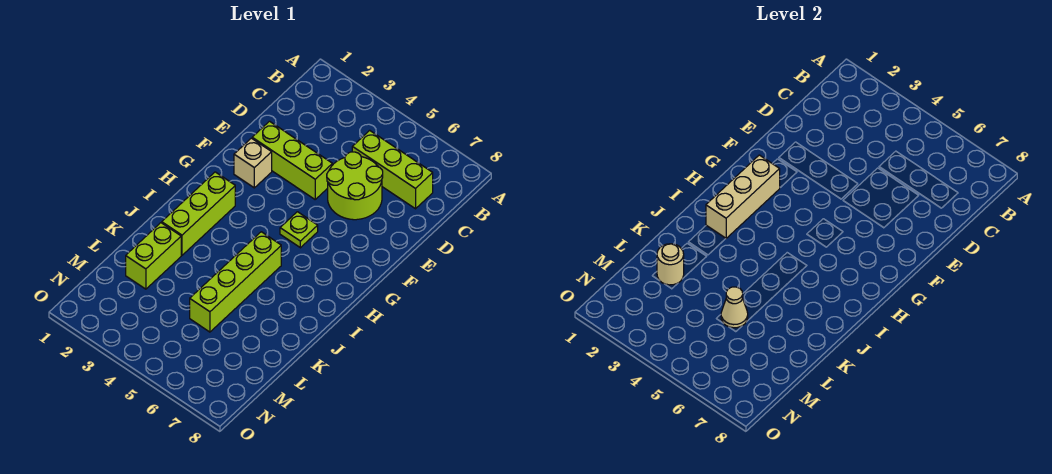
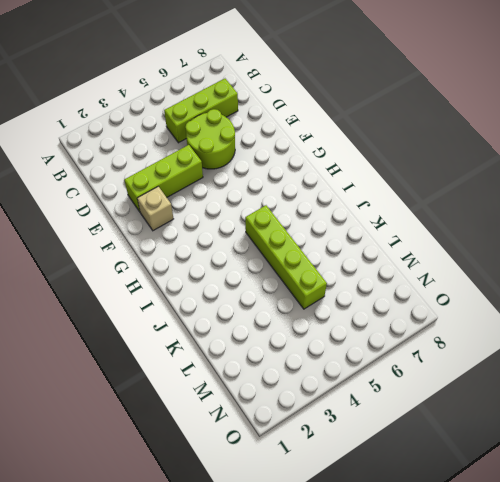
none -> lime 1x1 plate [280,212,318,248]
none -> lime 1x3 brick [162,172,235,255]

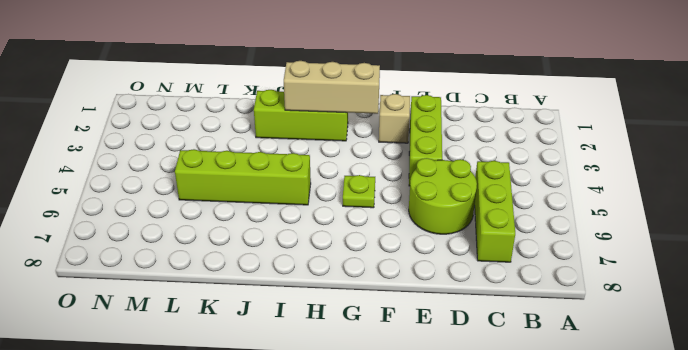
none -> lime 1x2 brick [126,223,181,289]
none -> tan 1x1 round brick [657,244,684,285]

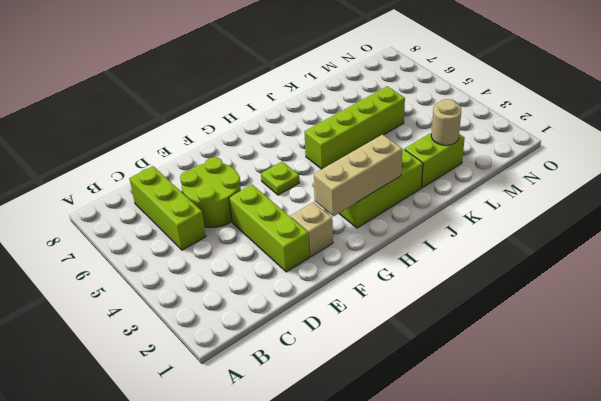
none -> tan 1x1 cone [721,287,748,328]

